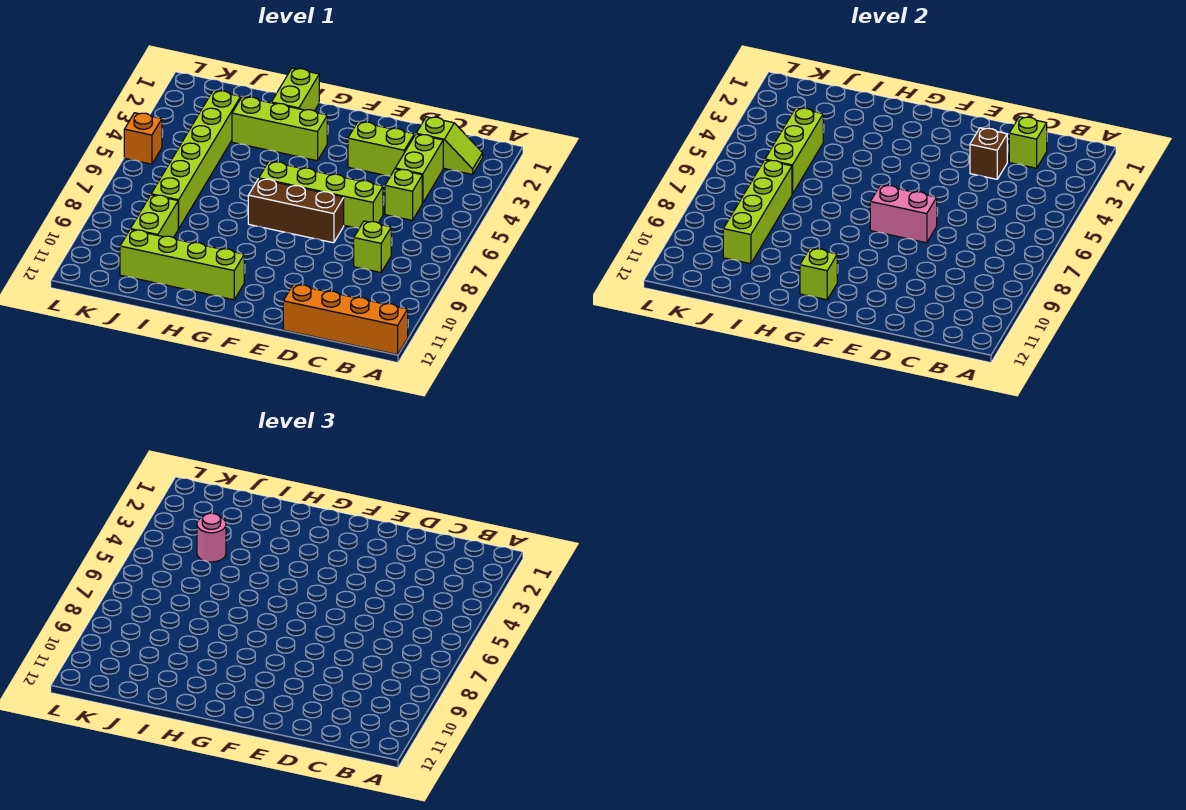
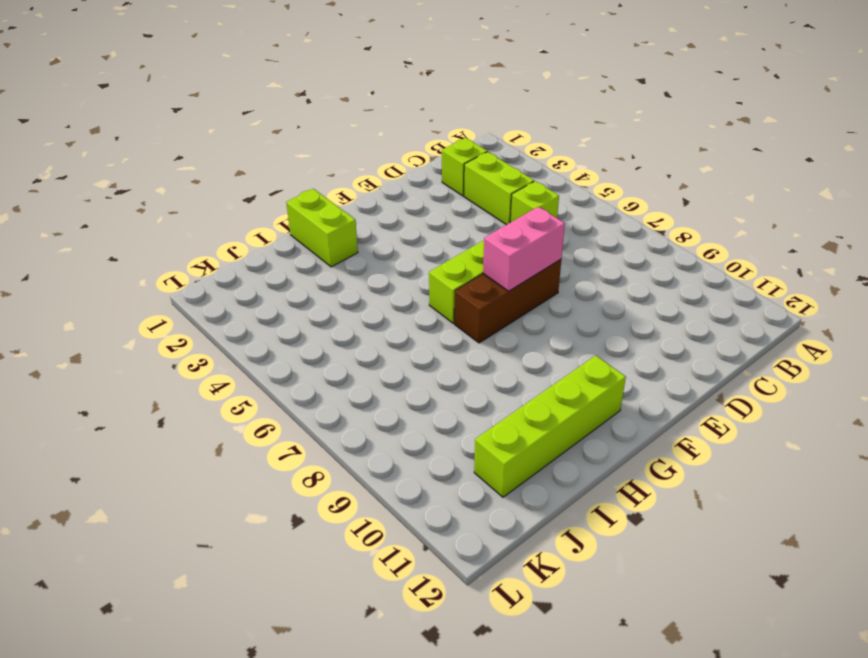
none -> orange 1x4 brick [283,284,408,355]
none -> lime 1x1 brick [354,221,391,273]
none -> lime 1x2 brick [348,122,414,176]

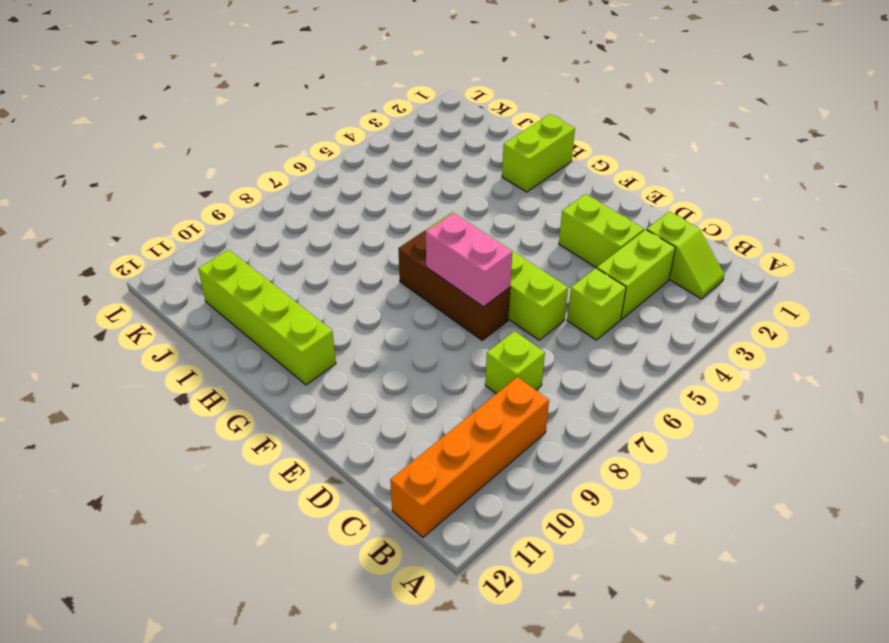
orange 1x4 brick [390,377,549,537] -> orange 1x4 brick turned to [283,284,408,355]
none -> lime 1x3 brick [232,97,327,161]
none -> lime 1x6 brick [151,90,241,229]
none -> lime 1x2 brick [130,195,178,238]

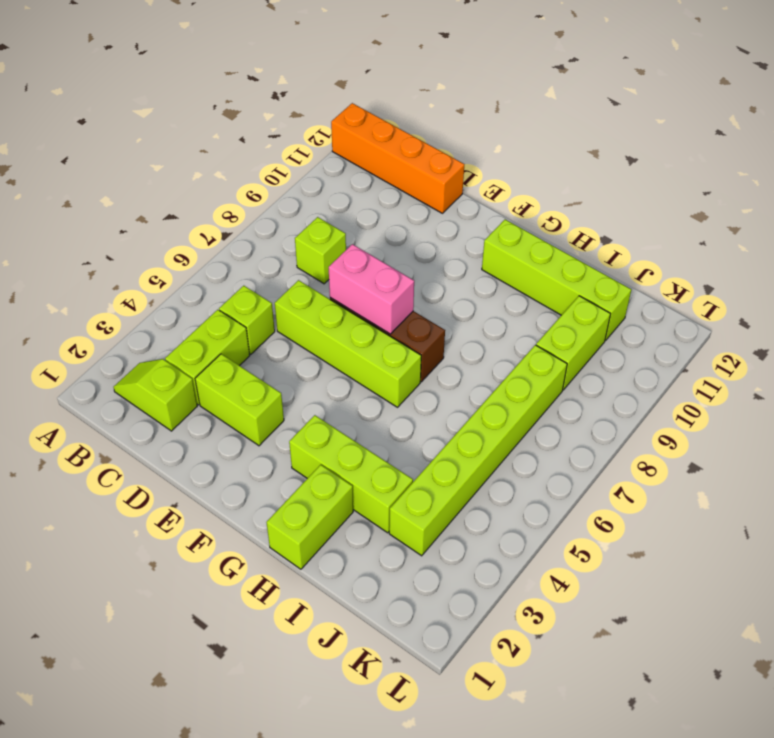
none -> orange 1x1 brick [124,113,162,164]
none -> lime 1x1 brick [1009,117,1047,168]
none -> brown 1x1 brick [970,128,1007,179]

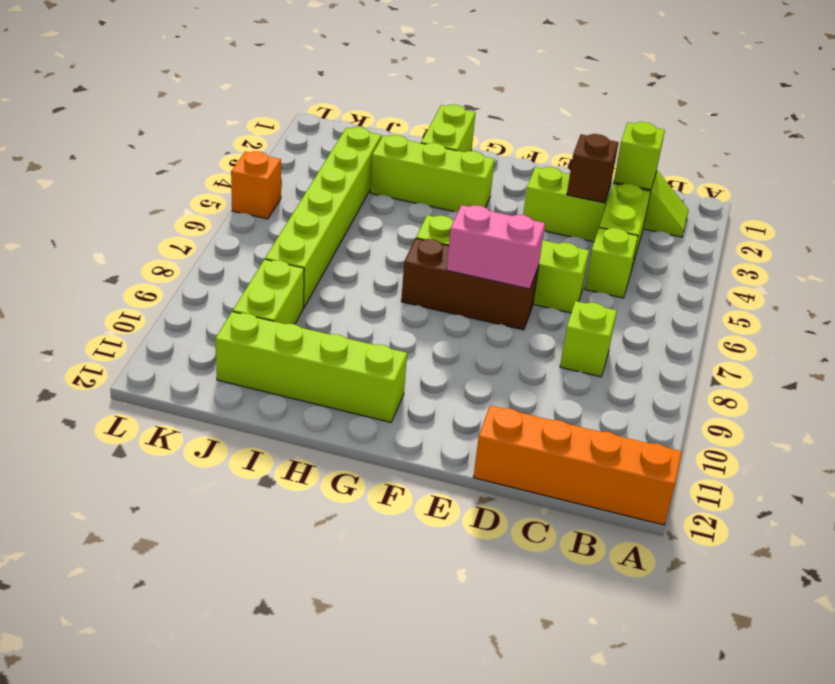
none -> lime 1x1 brick [800,248,837,300]
none -> lime 1x3 brick [765,108,823,194]
none -> lime 1x4 brick [723,160,792,264]

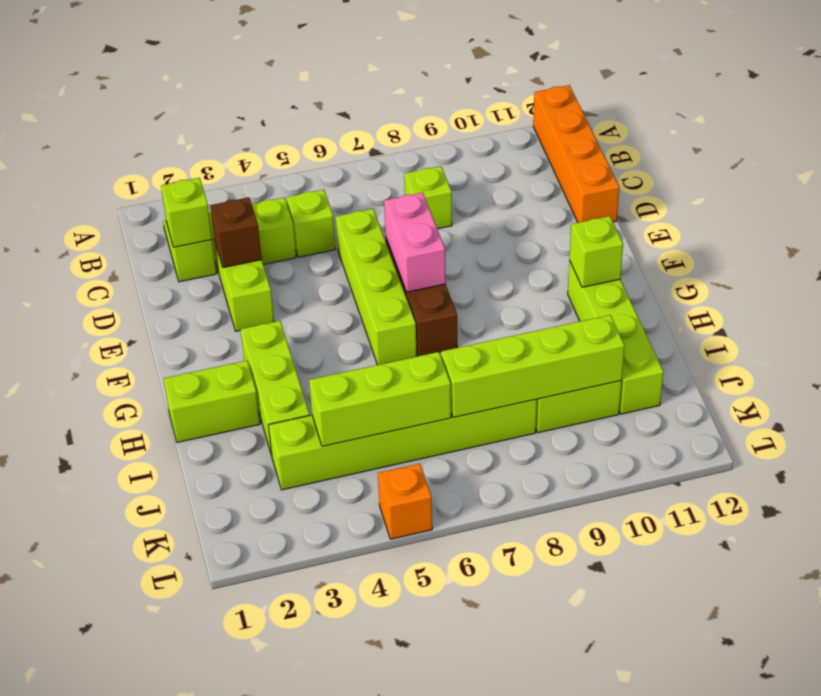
none -> pink 1x1 round brick [197,513,226,562]

